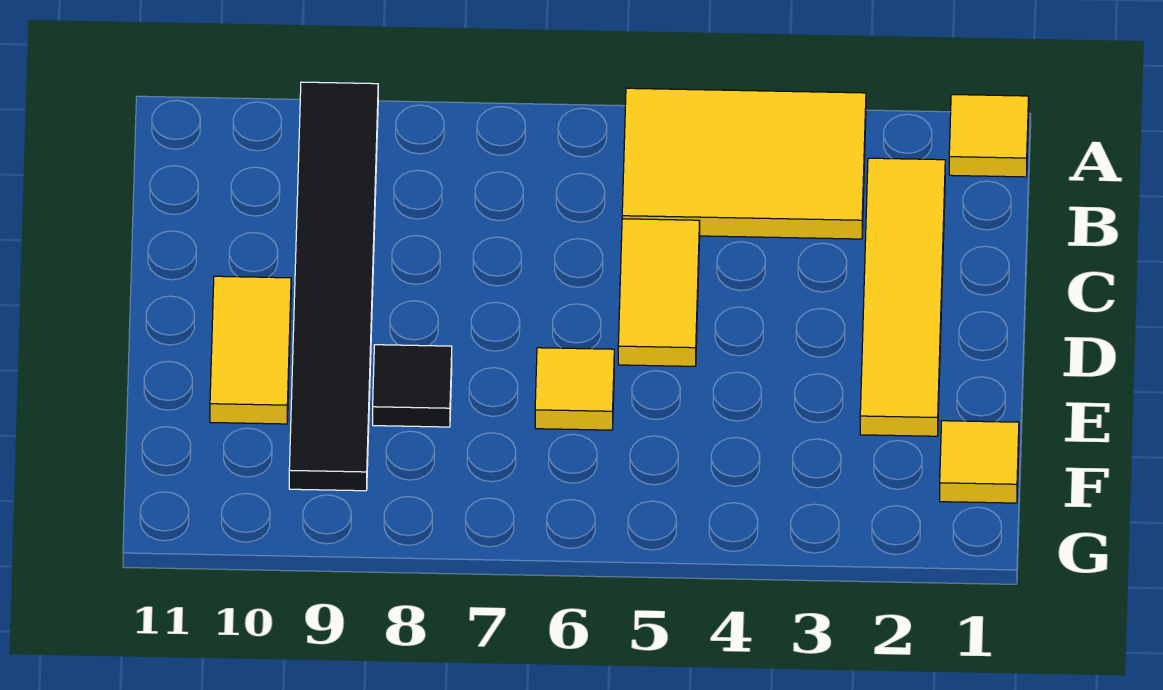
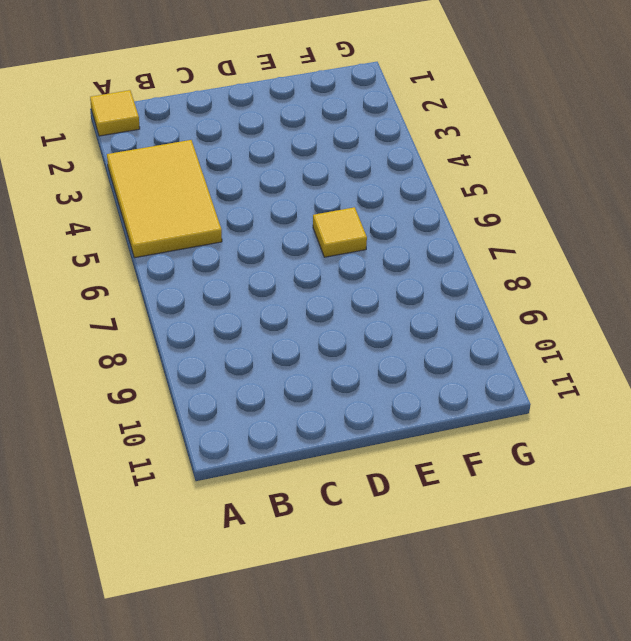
none -> black 1x6 tile [289,82,378,491]
none -> yellow 1x4 tile [860,158,945,436]

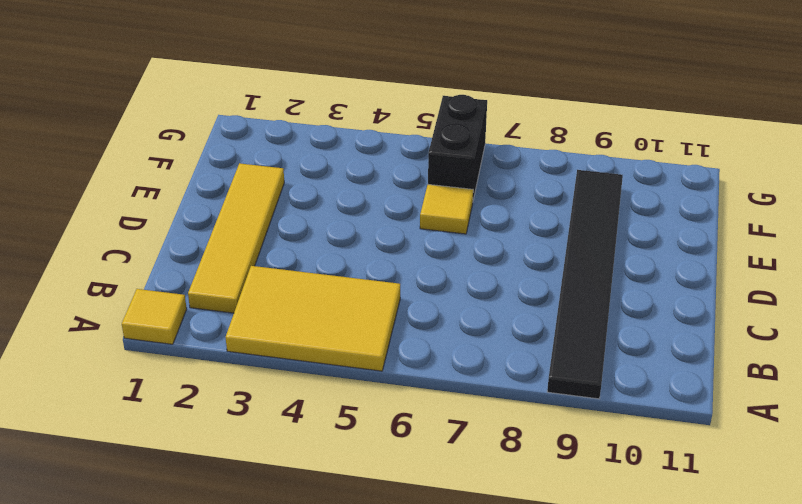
black 1x2 brick [428,95,487,200] -> none
none -> yellow 1x2 tile [618,219,700,366]
none -> yellow 1x2 tile [210,276,291,424]

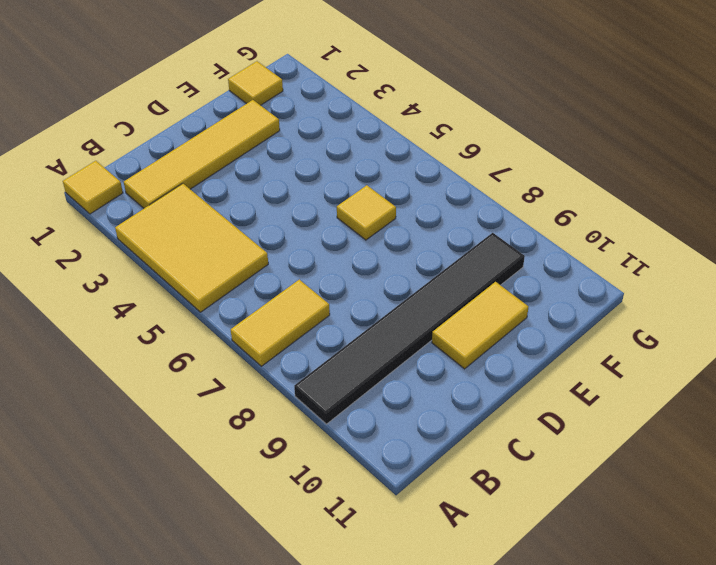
yellow 1x2 tile [231,280,330,366] -> yellow 1x2 tile moved to [618,219,700,366]
none -> black 1x1 tile [373,345,452,427]

